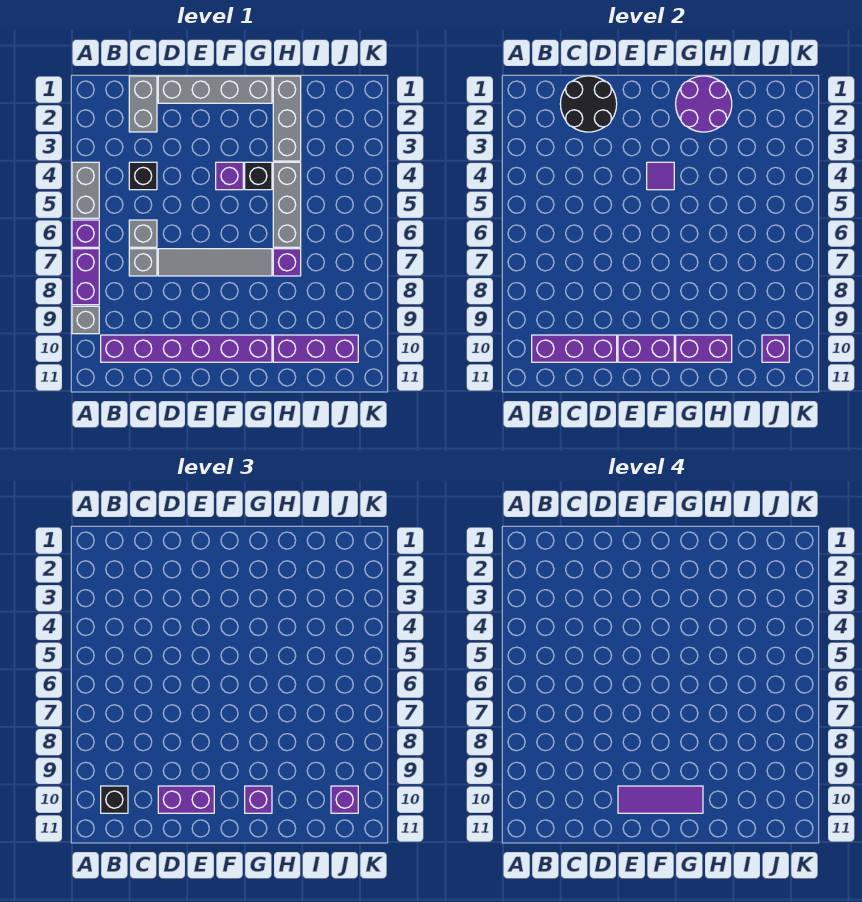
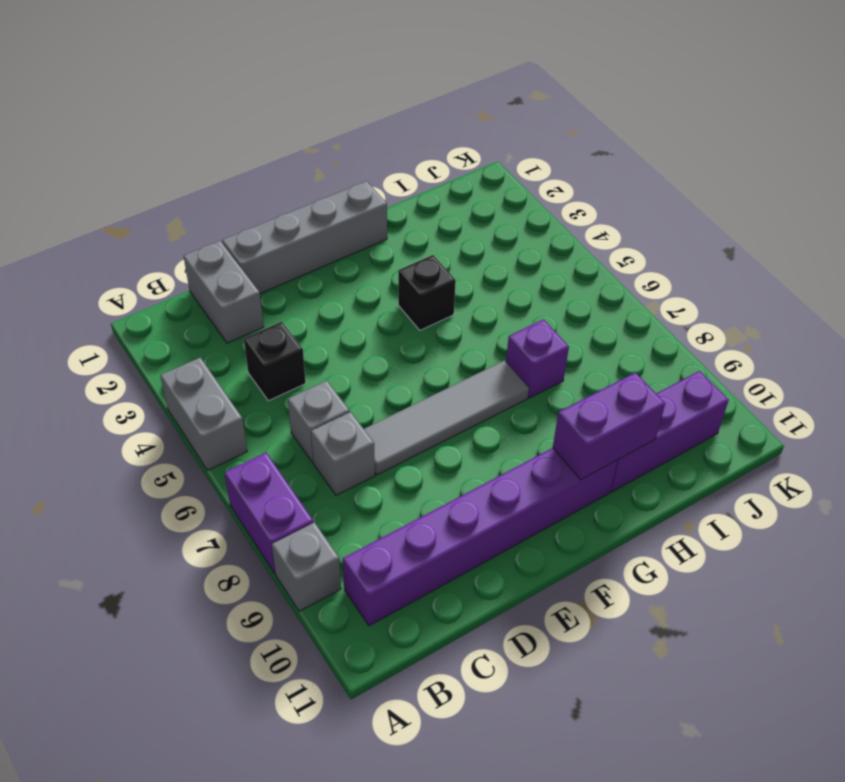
none -> purple 1x1 brick [72,220,99,247]
none -> purple 1x1 brick [216,162,243,190]
none -> grey 1x3 brick [273,76,301,161]

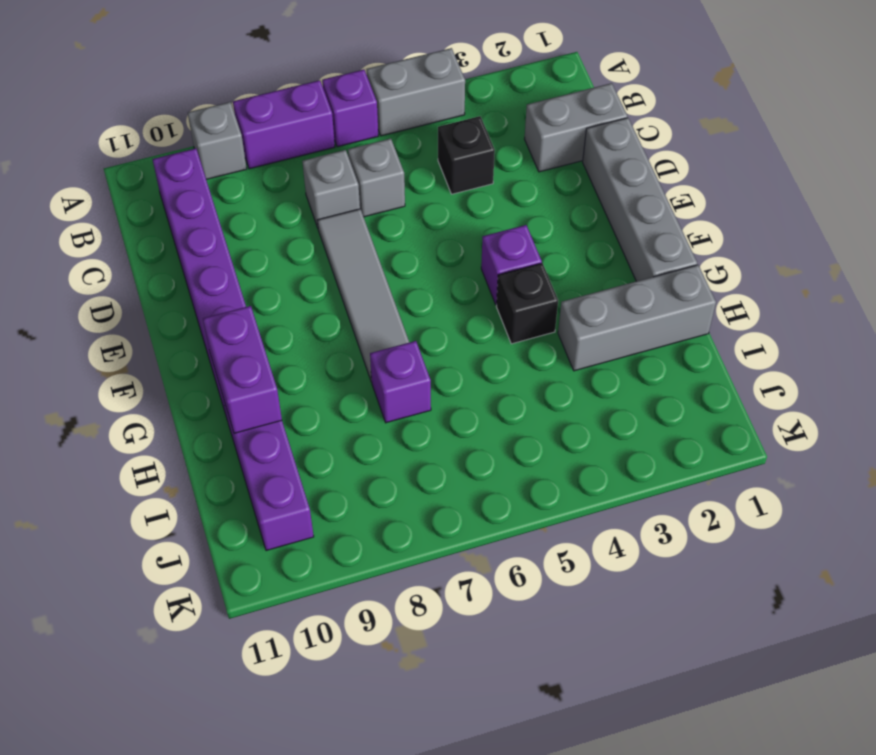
none -> grey 1x3 brick [273,162,301,247]
none -> purple 1x3 brick [532,335,617,362]
none -> black 2x2 round brick [560,76,617,132]

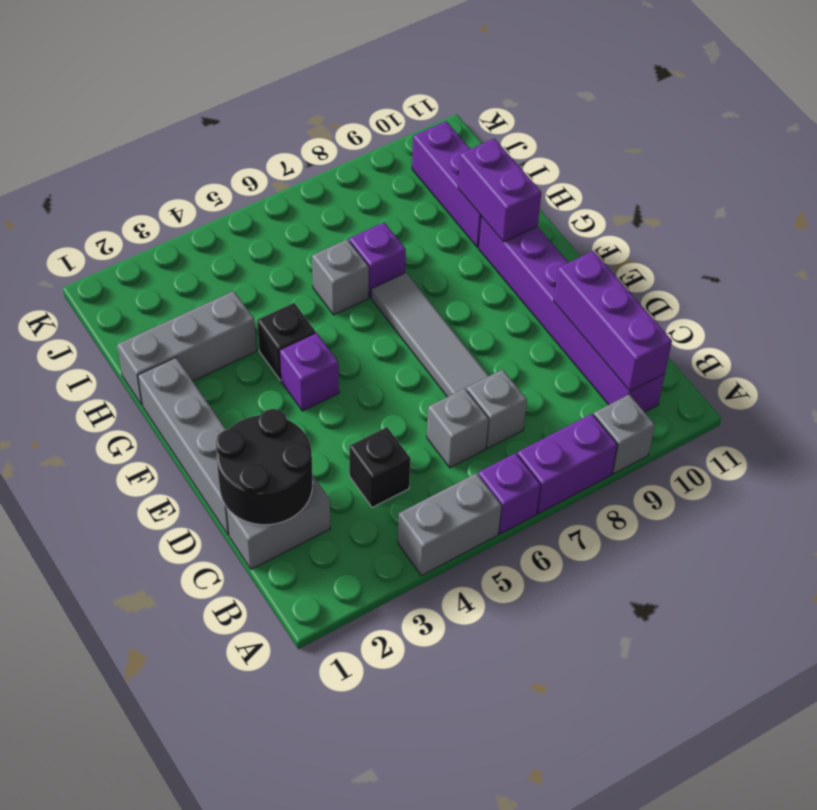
grey 1x1 brick [312,239,369,315] -> grey 1x3 brick [273,162,301,247]
none -> purple 1x2 brick [618,335,674,362]
none -> purple 1x1 tile [647,162,674,190]
none -> purple 2x2 round brick [676,76,732,132]

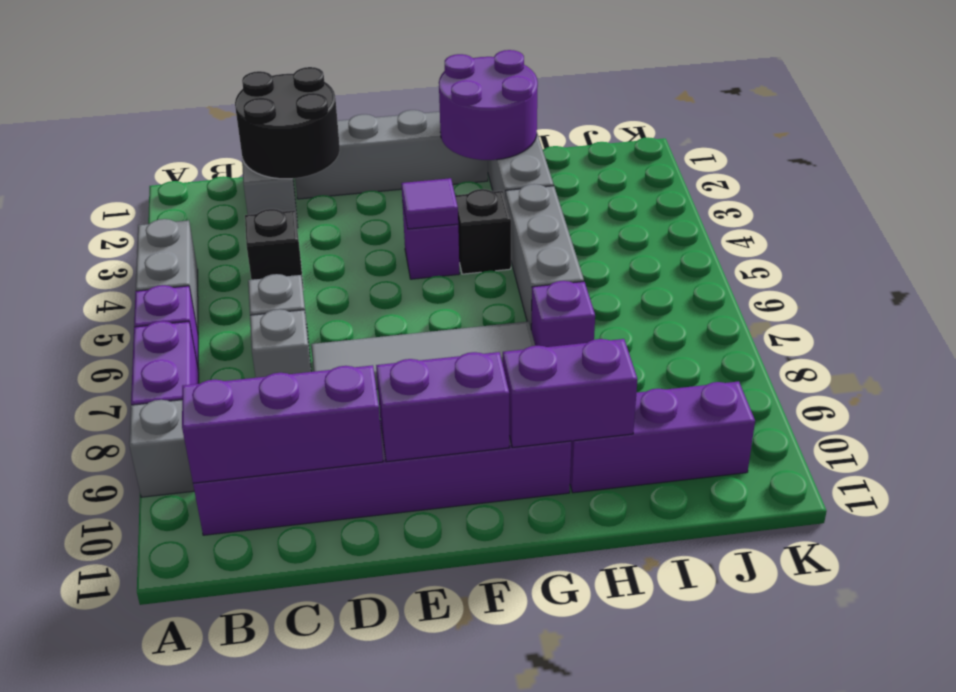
none -> purple 1x1 brick [762,335,789,362]
none -> black 1x1 brick [101,786,128,813]
none -> purple 1x2 brick [158,786,214,813]

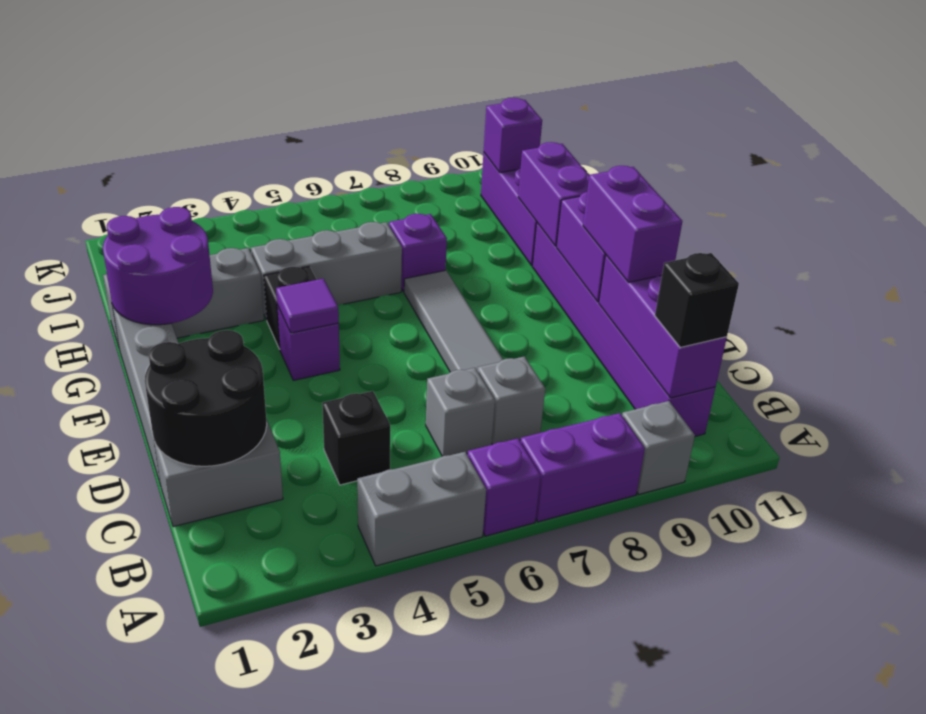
none -> purple 1x1 brick [245,786,272,813]
none -> purple 1x1 brick [331,786,358,813]
none -> purple 1x3 tile [618,786,703,813]

